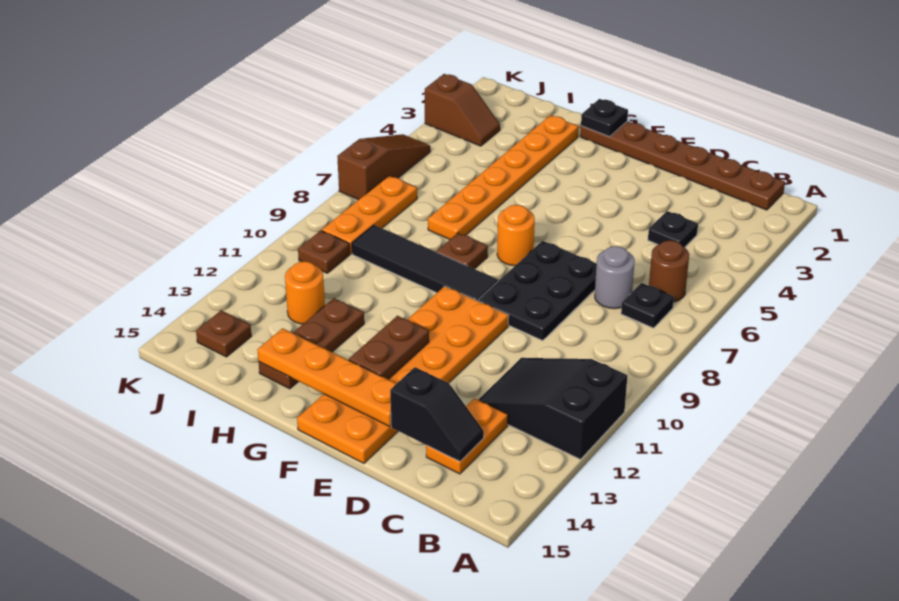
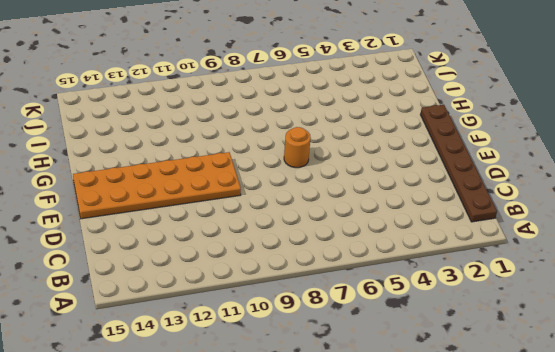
none -> black 2x3 slope [478,358,627,459]
none -> brown 1x1 round brick [649,240,689,302]
none -> black 1x1 plate [621,283,674,328]

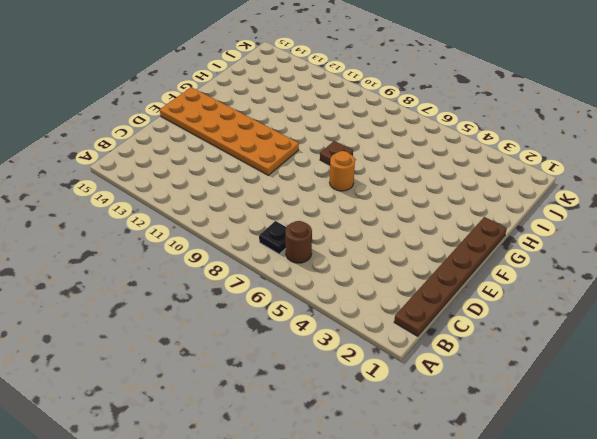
none -> black 2x3 slope [478,358,627,459]
none -> black 1x1 plate [648,211,698,247]
none -> grey 1x1 round brick [595,246,635,309]

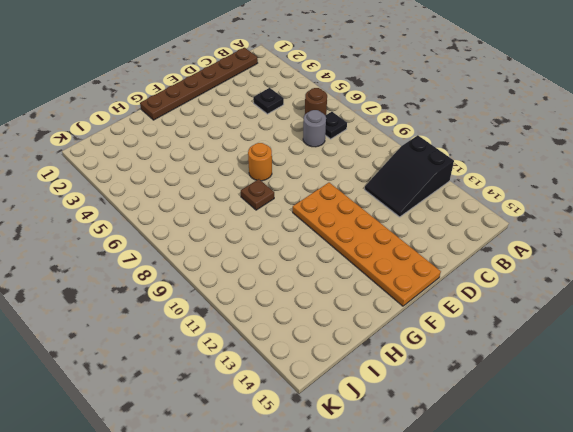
none -> orange 1x2 plate [426,398,508,474]
none -> black 2x3 plate [478,241,597,341]
none -> black 1x4 tile [352,225,498,301]

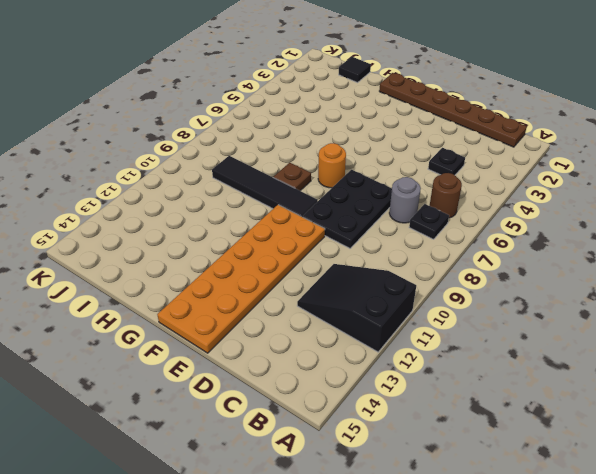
black 1x1 tile [339,57,371,83] -> none
none -> orange 1x2 plate [426,398,508,474]
none -> orange 1x6 plate [428,115,579,239]
none -> brown 1x3 plate [259,298,364,389]

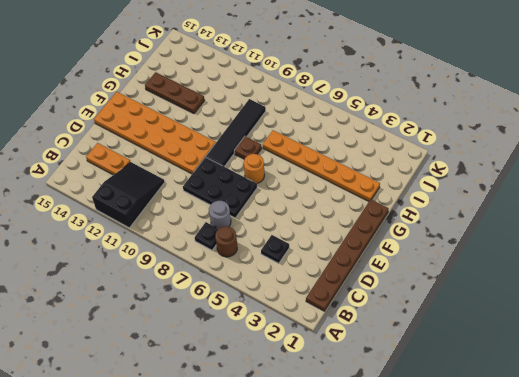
none -> orange 1x1 round brick [285,261,325,324]
none -> brown 1x2 slope [425,74,500,146]
none -> orange 1x3 plate [322,176,417,254]

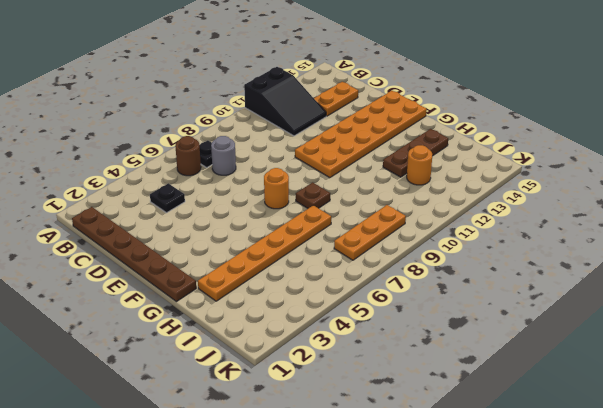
none -> black 2x3 plate [478,241,597,341]
none -> black 1x4 tile [352,225,498,301]
none -> brown 1x2 slope [425,74,500,146]

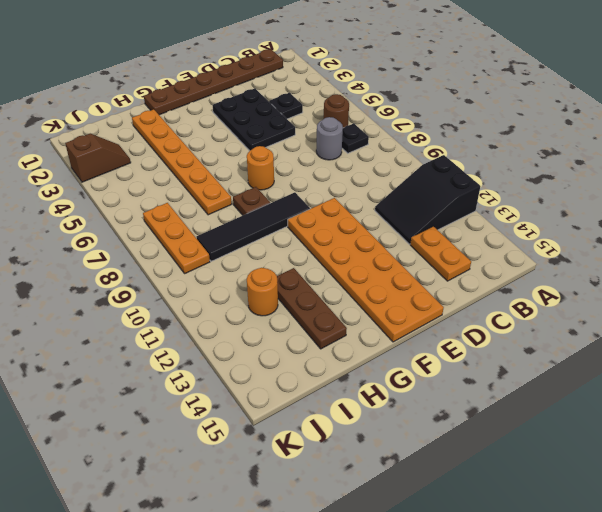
black 2x3 plate [213,88,295,151] -> black 2x3 plate moved to [478,241,597,341]
none -> brown 1x1 plate [298,231,350,273]
none -> brown 1x1 plate [196,310,251,357]
none -> brown 1x3 slope [337,134,430,200]

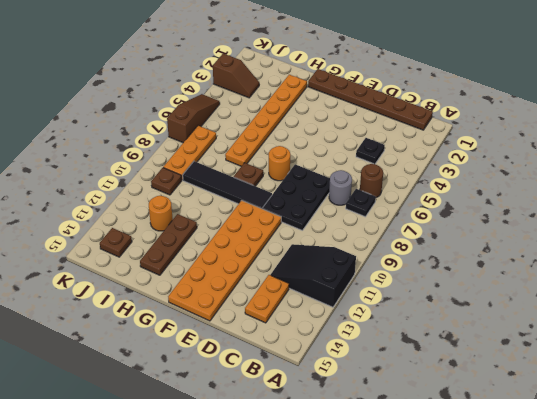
none -> black 1x2 slope [390,367,484,461]
none -> orange 1x4 plate [257,328,397,426]
none -> brown 1x2 plate [349,316,429,379]

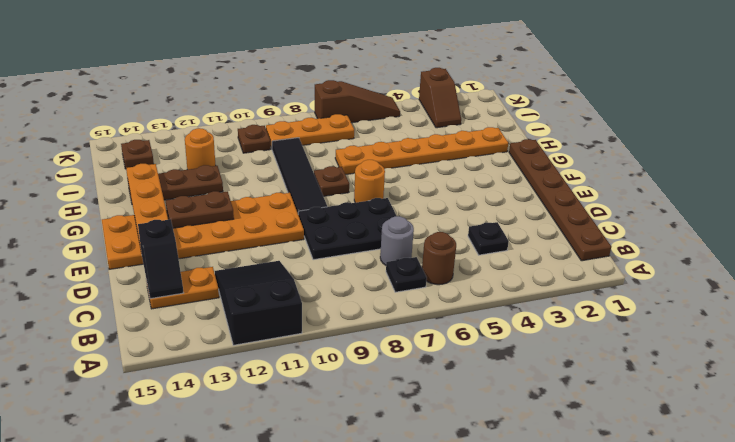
none -> black 1x1 plate [581,99,628,136]

